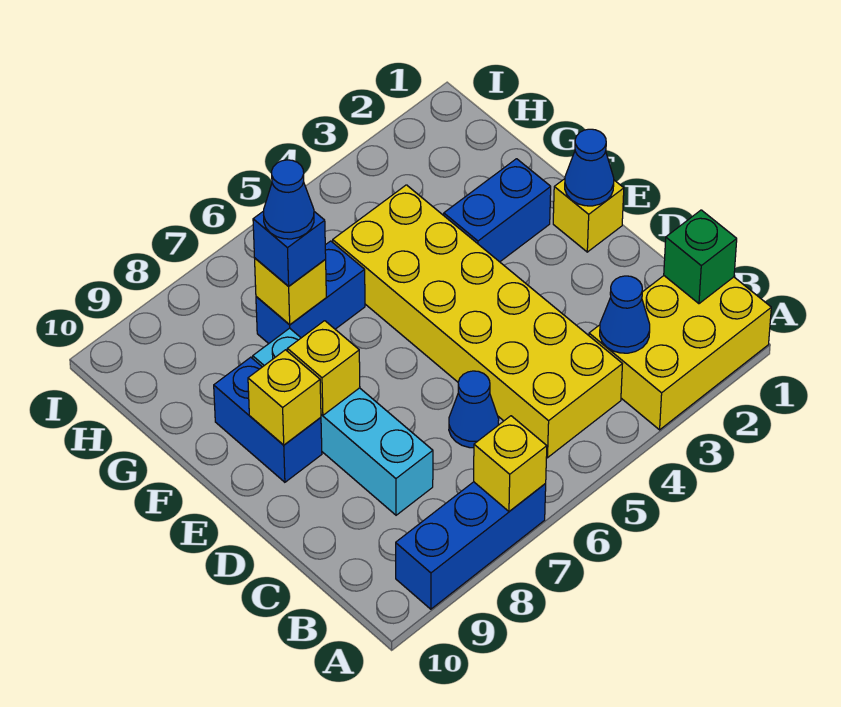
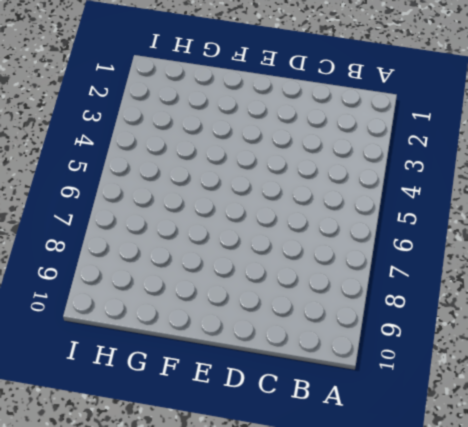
none -> yellow 2x3 brick [589,276,771,430]
none -> blue 1x3 brick [396,482,546,609]
none -> yellow 2x6 brick [333,185,622,458]

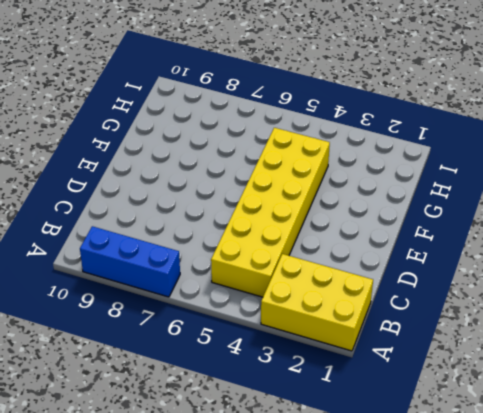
none -> blue 1x1 cone [449,371,499,448]
none -> cyan 1x4 brick [253,328,433,515]
none -> yellow 1x1 brick [553,179,624,252]

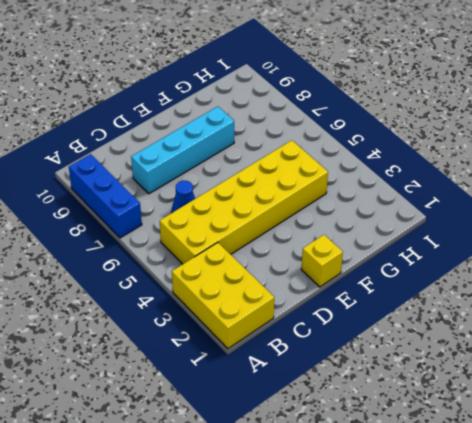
none -> blue 1x2 brick [214,357,322,482]
none -> blue 1x2 brick [444,159,551,262]
none -> blue 1x2 brick [256,241,365,344]

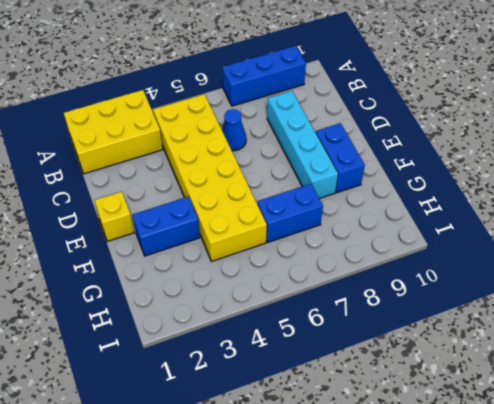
none -> yellow 1x1 brick [474,416,547,511]
none -> green 1x1 brick [664,210,737,304]
none -> blue 1x1 cone [600,276,650,353]

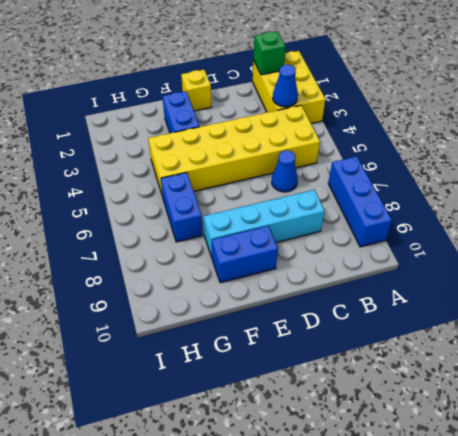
none -> yellow 1x1 brick [474,416,547,511]
none -> blue 1x1 cone [565,129,614,206]
none -> yellow 1x1 brick [287,321,360,415]

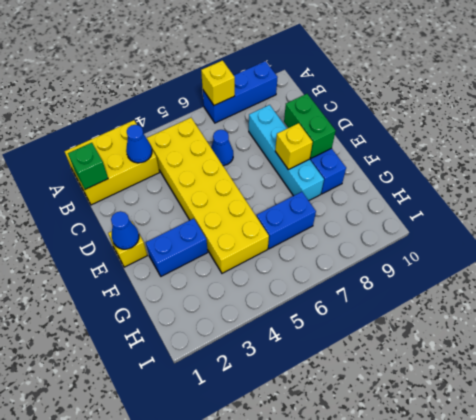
green 1x2 brick [284,94,335,158] -> yellow 1x1 brick [248,350,321,445]
none -> yellow 1x1 brick [255,258,326,325]
none -> blue 1x1 brick [253,211,326,286]
none -> blue 1x1 cone [264,160,314,239]

